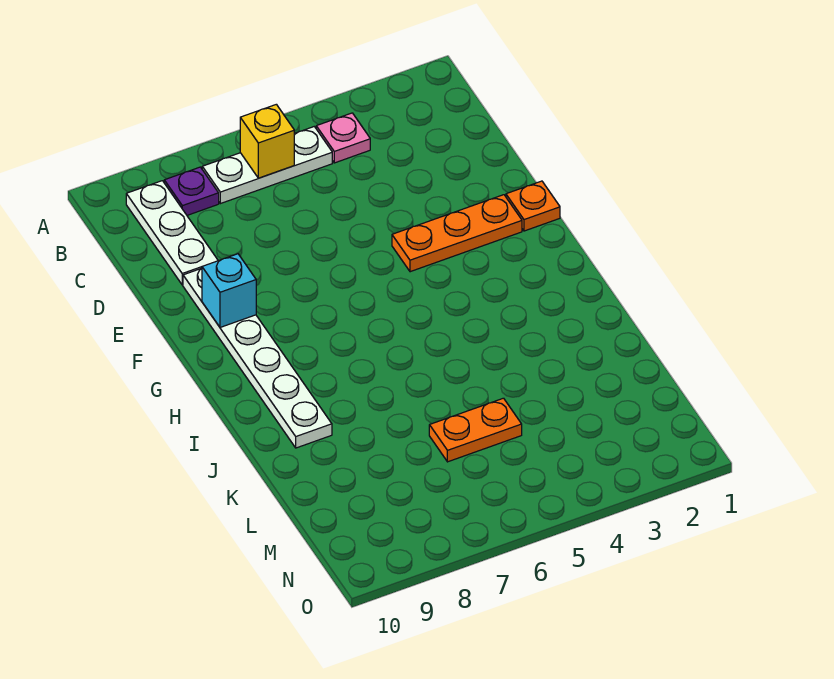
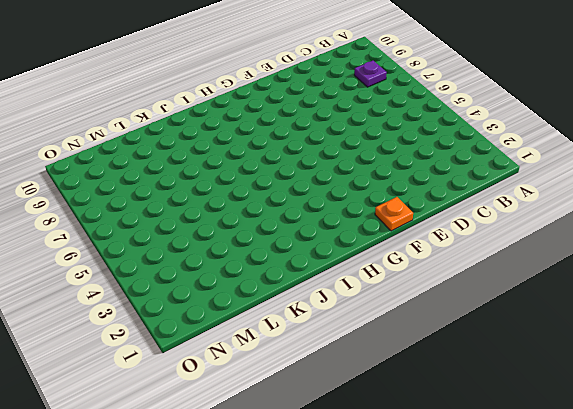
none -> pink 1x1 plate [316,113,370,163]
none -> white 1x3 plate [202,127,332,204]

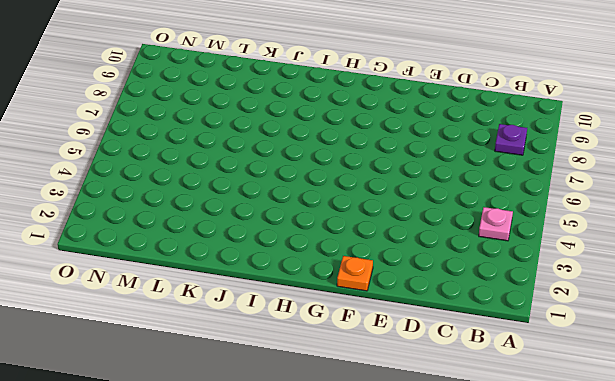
none -> white 1x3 plate [202,127,332,204]
none -> white 1x3 plate [126,181,218,285]

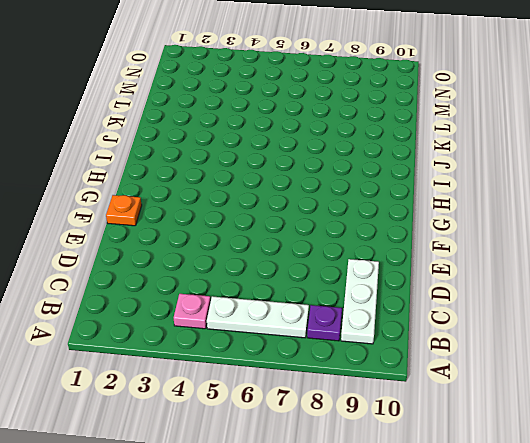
none -> white 1x6 plate [183,268,332,448]
none -> orange 1x3 plate [392,195,522,272]

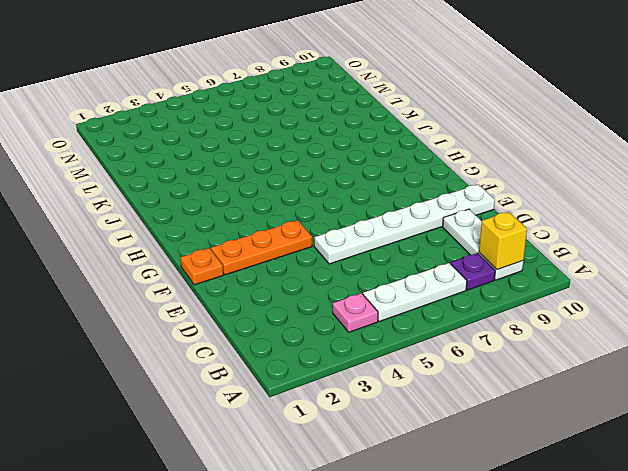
yellow 1x1 brick [479,212,527,270] -> yellow 1x1 brick moved to [240,104,294,178]
white 1x6 plate [314,184,495,264] -> white 1x6 plate turned to [183,268,332,448]
none -> orange 1x2 plate [429,398,522,462]
none -> cyan 1x1 brick [202,254,256,327]

